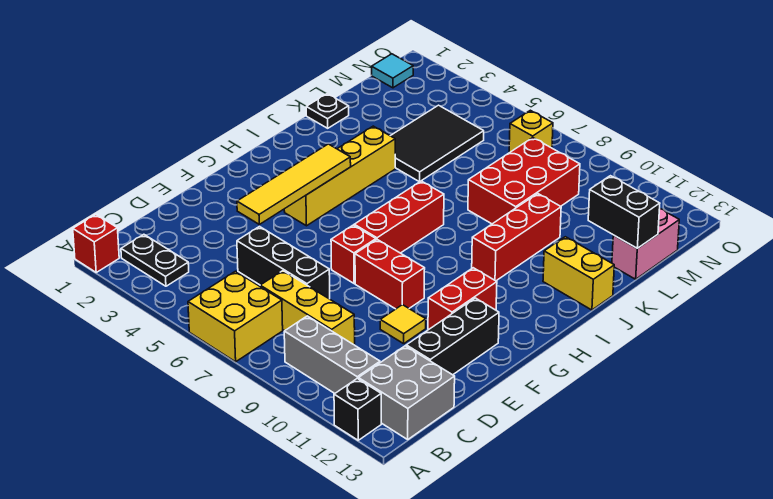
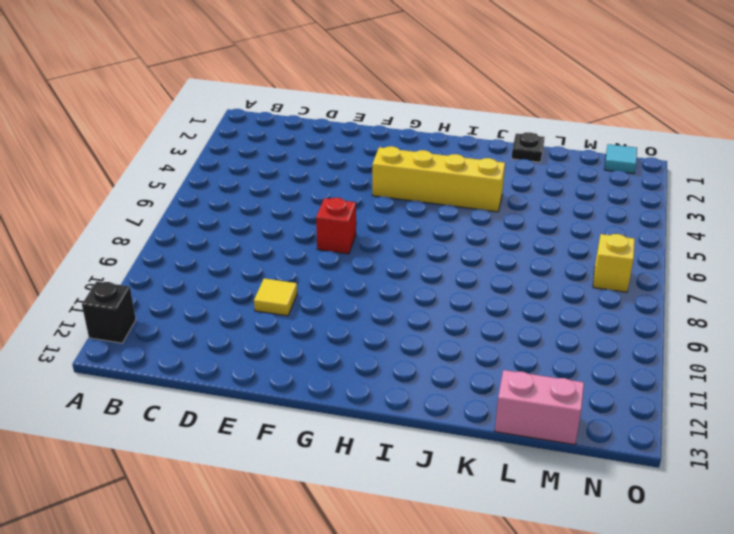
none -> red 1x1 brick [73,215,119,272]
none -> yellow 2x2 brick [188,271,283,362]
none -> black 1x2 plate [121,234,189,286]

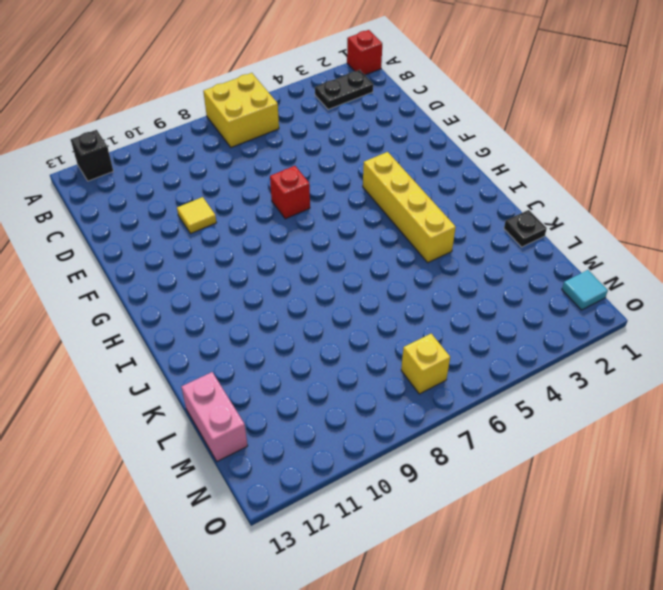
none -> grey 1x3 brick [284,316,380,393]
none -> grey 2x2 brick [358,346,455,439]
none -> yellow 1x3 brick [260,271,355,345]

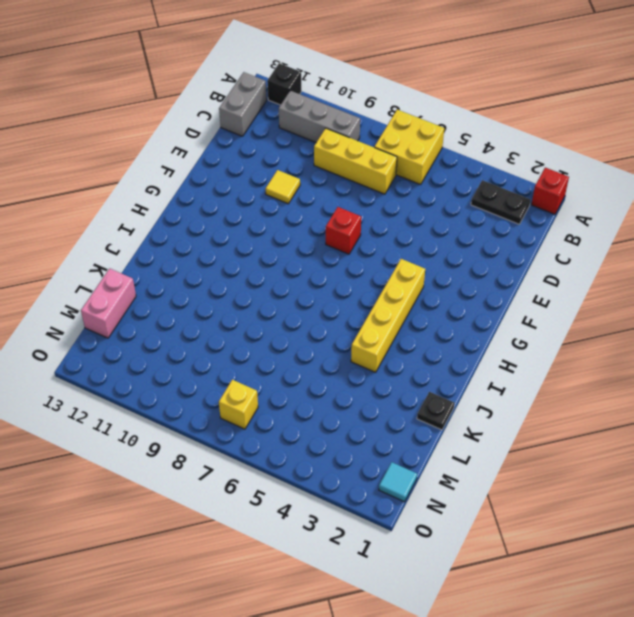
grey 1x2 brick [219,72,267,136] -> grey 2x2 brick [358,346,455,439]
none -> black 1x3 brick [237,227,330,299]
none -> black 1x3 brick [406,298,499,375]
none -> red 1x2 brick [355,240,425,309]

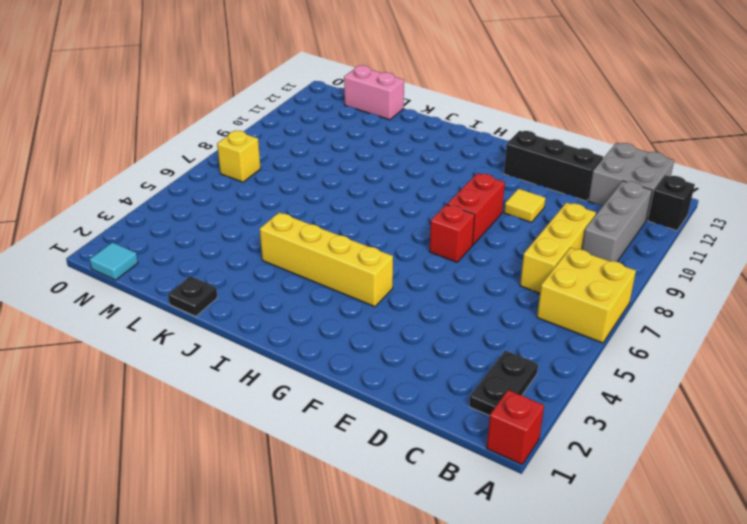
none -> black 1x3 brick [237,227,330,299]
none -> red 1x2 brick [428,268,497,329]
none -> red 1x3 brick [354,181,444,253]

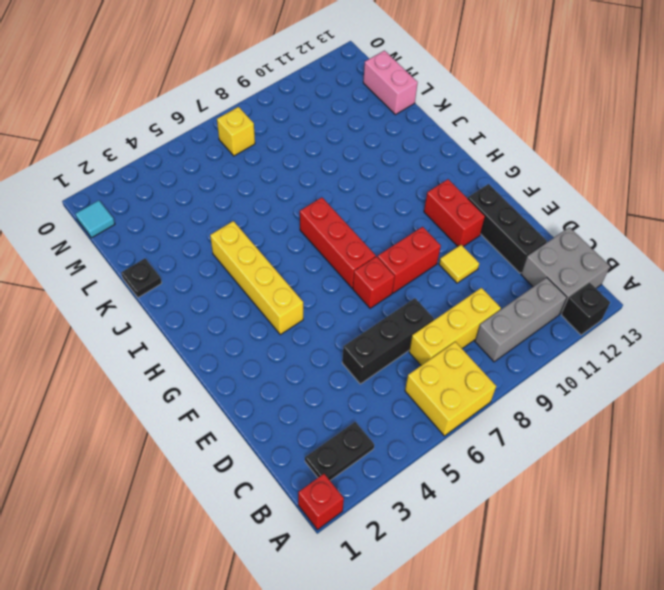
none -> red 1x3 brick [472,194,561,281]
none -> yellow 1x2 brick [543,237,614,310]
none -> black 2x3 tile [391,105,484,182]

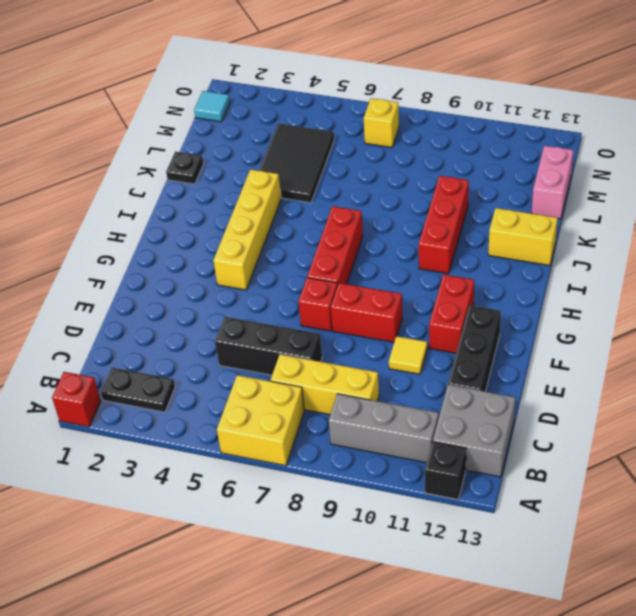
none -> red 2x3 brick [468,138,580,224]
none -> yellow 1x4 tile [237,144,351,224]
none -> black 1x2 brick [588,176,660,248]

